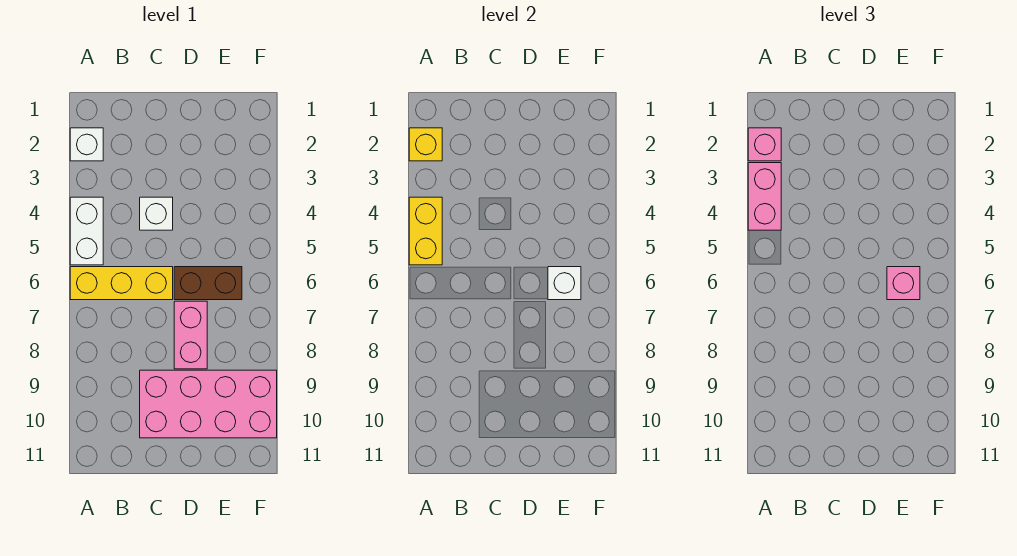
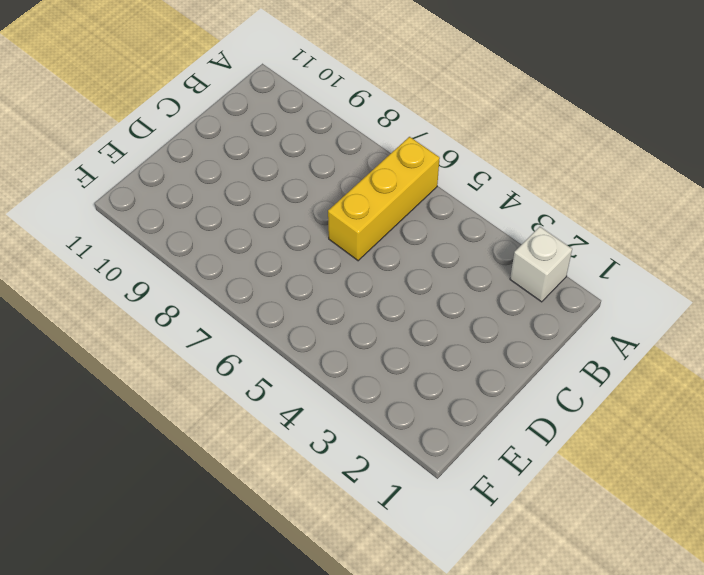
none -> white 1x2 brick [70,197,103,265]
none -> white 1x1 brick [140,197,173,230]
none -> pink 2x4 brick [140,370,277,438]

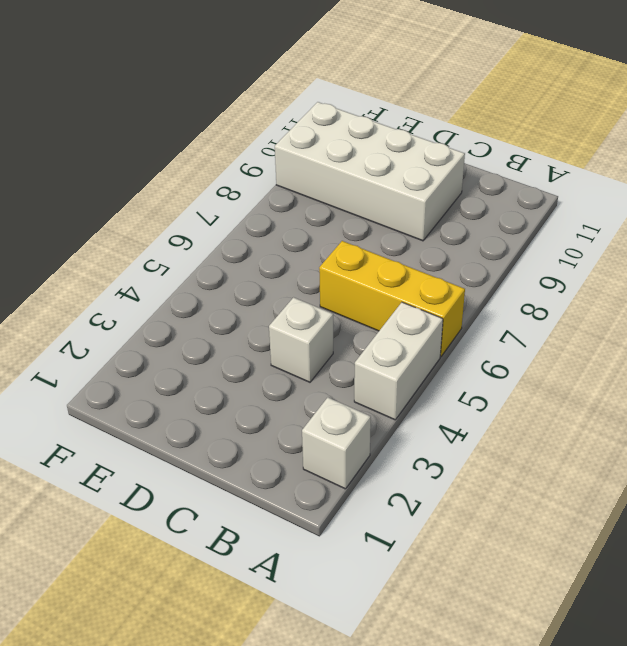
white 2x4 brick [275,102,465,241] -> pink 2x4 brick [140,370,277,438]
none -> brown 1x2 brick [174,267,242,300]
none -> pink 1x2 brick [174,301,207,369]
none -> yellow 1x1 brick [409,128,442,161]

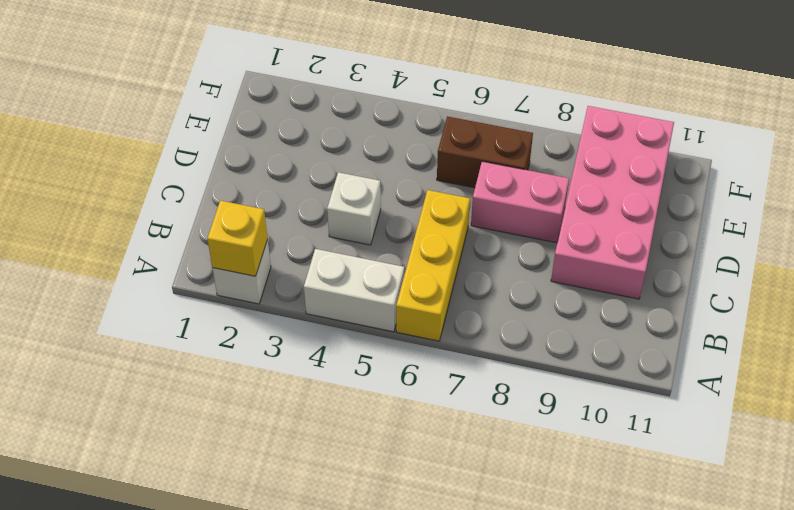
brown 1x2 brick [437,116,533,188] -> brown 1x2 brick turned to [174,267,242,300]
none -> yellow 1x2 brick [409,197,442,265]
none -> white 1x1 brick [548,267,581,300]
none -> pink 1x1 brick [748,128,781,161]

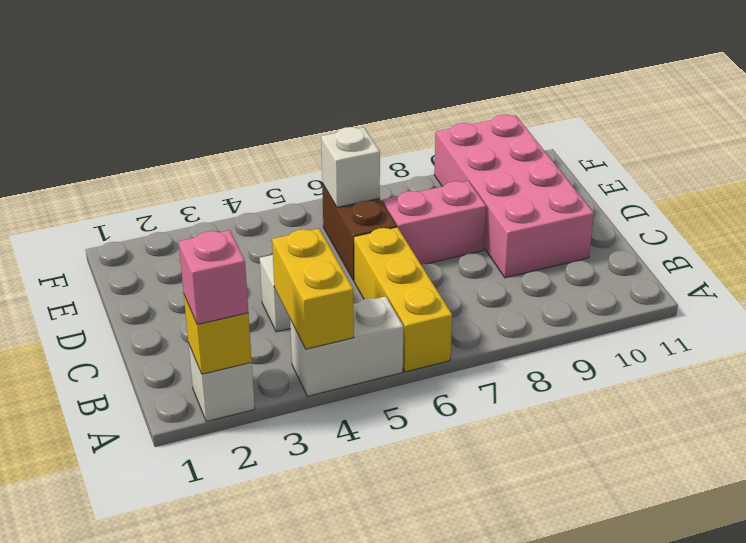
yellow 1x2 brick [272,229,354,349] -> yellow 1x2 brick turned to [409,197,442,265]
none -> pink 1x2 brick [748,163,781,230]
none -> pink 1x1 brick [887,267,920,300]

